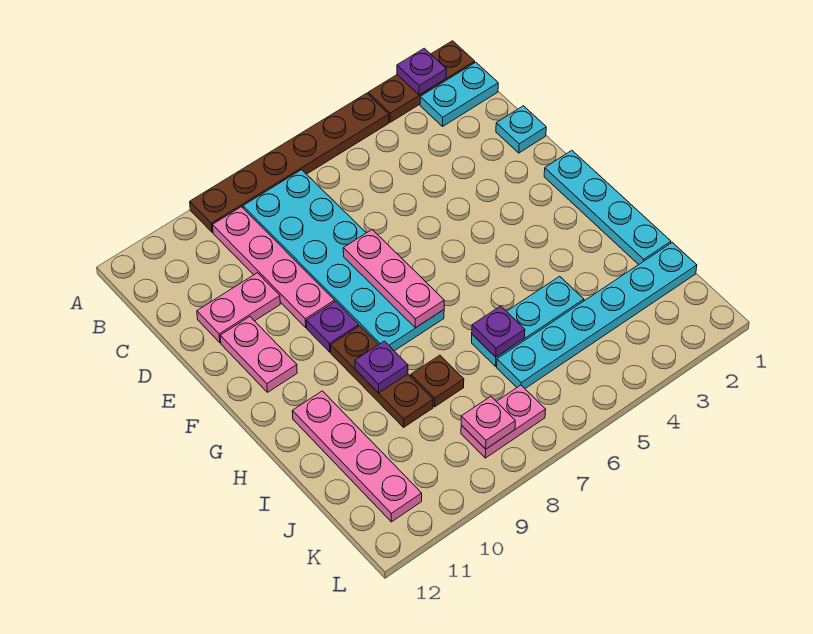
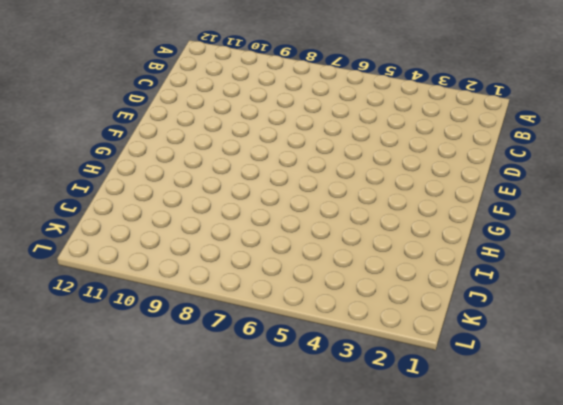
none -> brown 1x3 plate [368,41,475,122]
none -> brown 1x6 plate [190,93,389,232]
none -> cyan 1x2 plate [420,62,498,126]

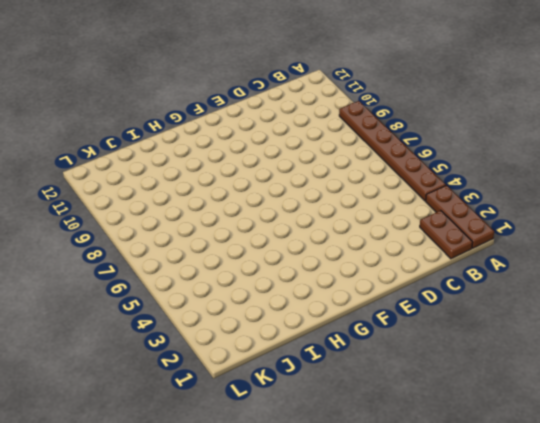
brown 1x2 plate [420,211,472,259] -> cyan 1x2 plate [420,62,498,126]
none -> cyan 2x6 plate [243,170,444,351]
none -> pink 1x4 plate [213,207,335,327]
none -> cyan 1x1 plate [496,106,546,153]

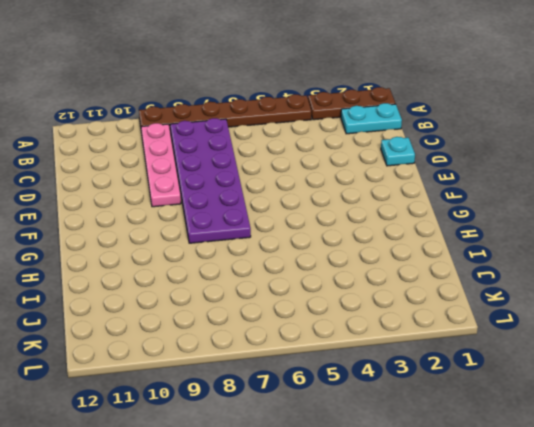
purple 2x6 plate [170,118,251,243] -> cyan 2x6 plate [243,170,444,351]
none -> pink 1x2 plate [197,273,280,343]
none -> pink 1x2 plate [220,317,297,392]
none -> cyan 1x4 plate [544,151,671,265]

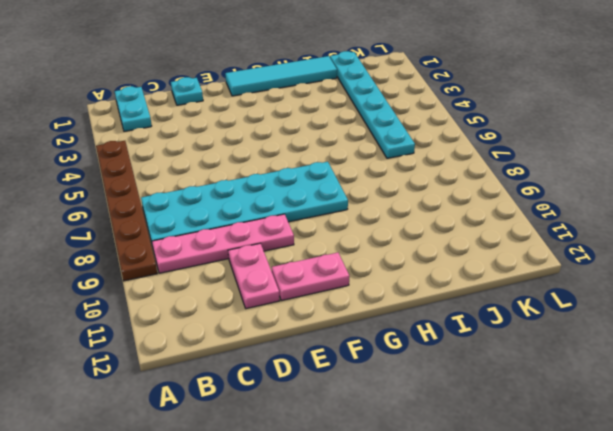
cyan 1x4 tile [225,56,337,96] -> cyan 1x4 plate [544,151,671,265]
none -> brown 1x3 plate [368,41,475,122]
none -> purple 1x1 plate [306,301,359,352]
none -> brown 1x3 plate [331,326,433,427]

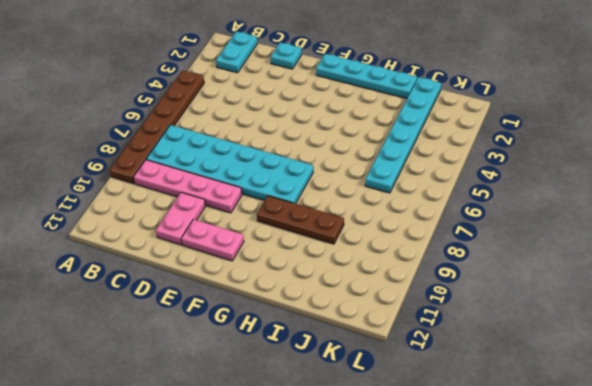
none -> brown 1x3 plate [368,41,475,122]
none -> purple 1x1 plate [306,301,359,352]
none -> pink 1x4 plate [292,391,422,522]

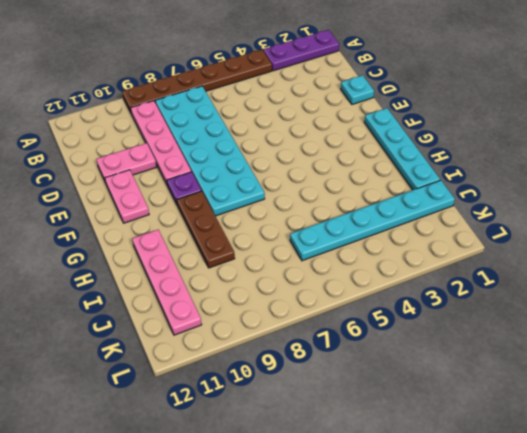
purple 1x3 plate [263,30,339,71] -> brown 1x3 plate [368,41,475,122]
none -> cyan 1x2 plate [420,62,498,126]
none -> cyan 1x3 plate [472,276,584,366]
none -> brown 1x1 plate [411,355,464,407]

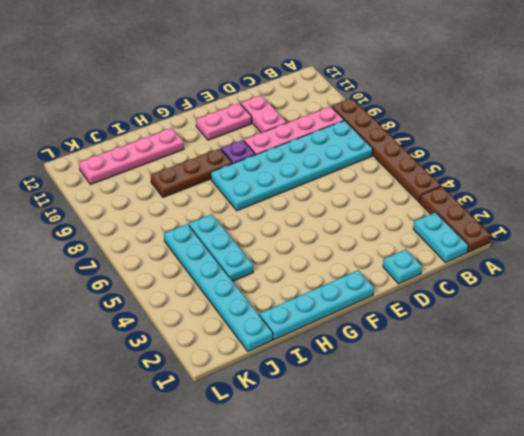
none -> brown 1x1 plate [411,355,464,407]
none -> pink 1x2 plate [461,385,546,458]
none -> purple 1x1 plate [397,48,447,95]

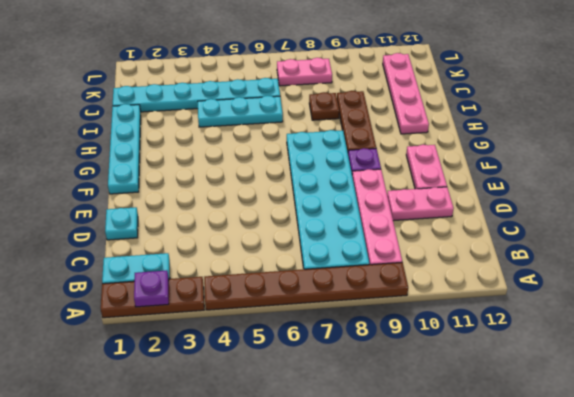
none -> pink 1x3 plate [343,230,444,328]
none -> purple 1x1 plate [355,341,408,393]
none -> purple 1x1 plate [472,306,525,357]

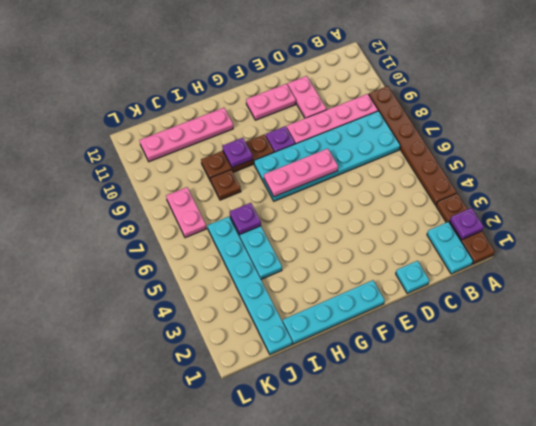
none -> pink 1x1 plate [461,396,515,449]

